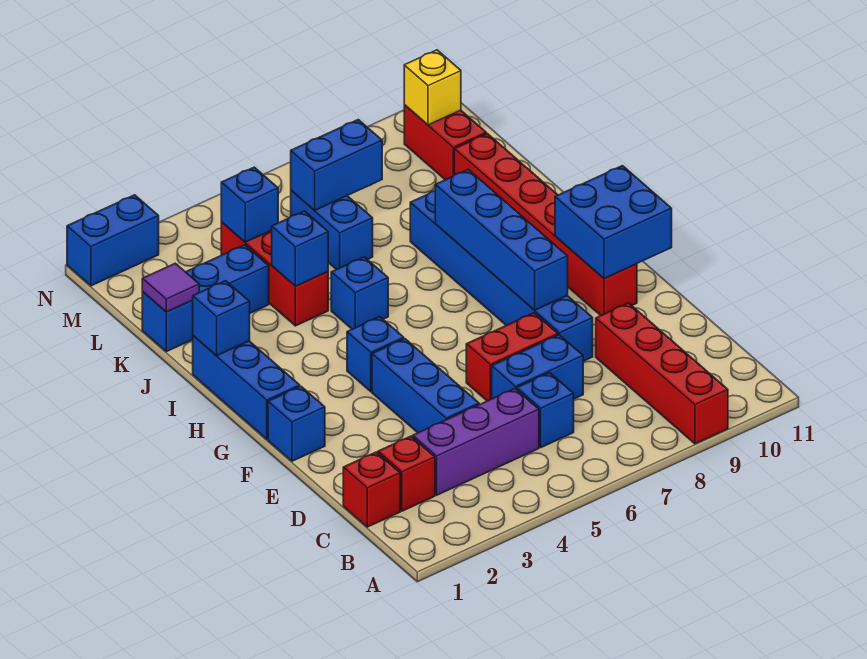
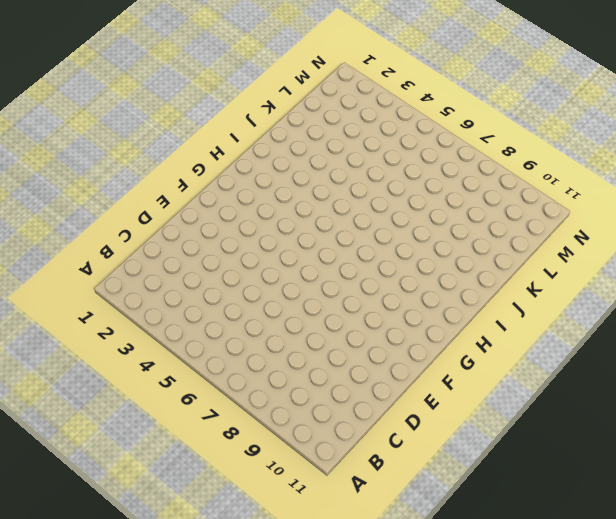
none -> red 1x4 brick [596,303,728,444]
none -> red 1x1 brick [343,452,400,527]
none -> red 1x1 brick [378,436,435,511]

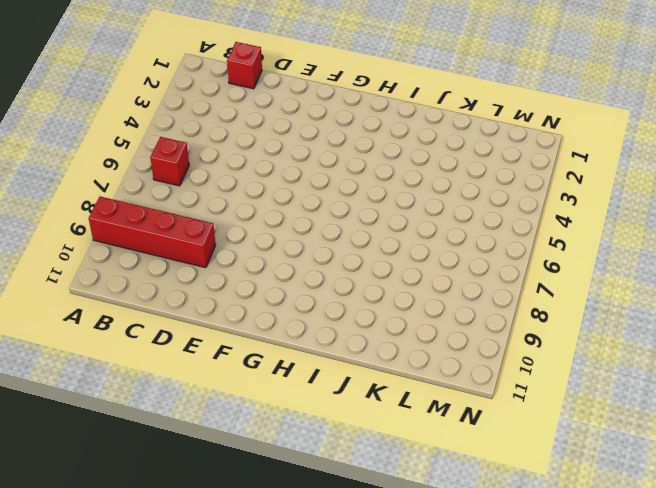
red 1x1 brick [150,137,189,186] -> red 1x1 brick moved to [378,436,435,511]
none -> purple 1x3 brick [413,389,539,495]
none -> blue 1x1 brick [517,373,574,447]
none -> blue 1x3 brick [372,339,479,433]

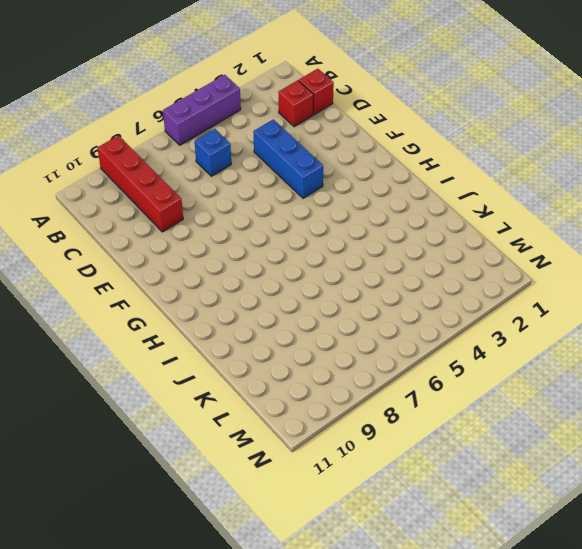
purple 1x3 brick [163,75,241,145] -> purple 1x3 brick moved to [413,389,539,495]
none -> blue 1x2 brick [492,335,583,399]
none -> red 1x2 brick [466,313,558,401]
none -> blue 1x6 brick [410,191,593,361]

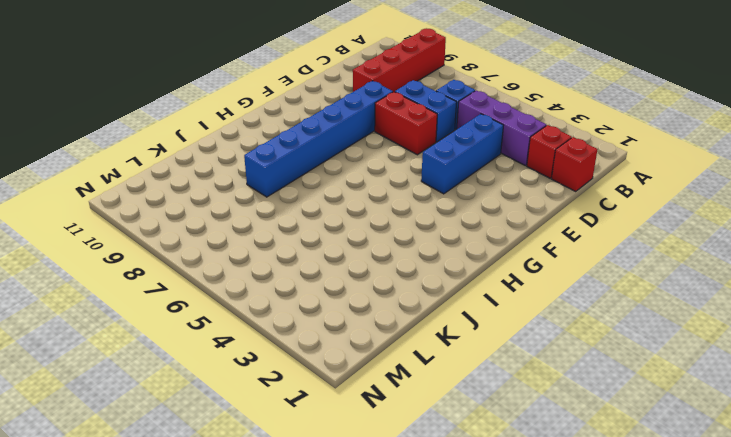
none -> blue 1x1 brick [268,386,325,461]
none -> red 1x6 brick [454,134,637,315]
none -> blue 1x3 brick [193,336,300,439]

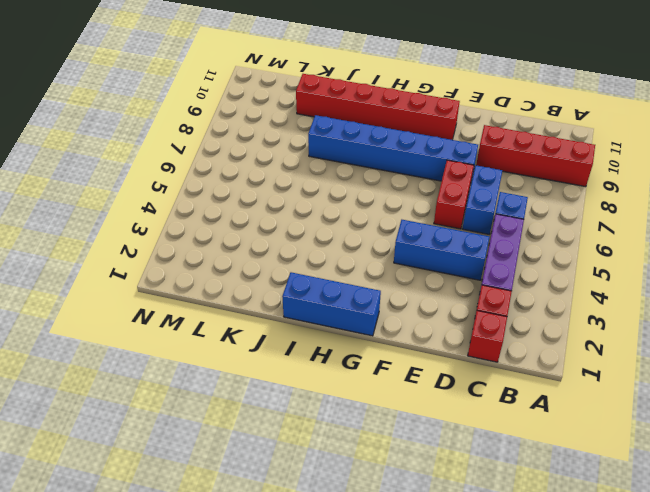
none -> blue 1x1 brick [268,386,325,461]
none -> blue 1x1 brick [347,317,404,392]
none -> blue 1x1 brick [331,257,388,329]

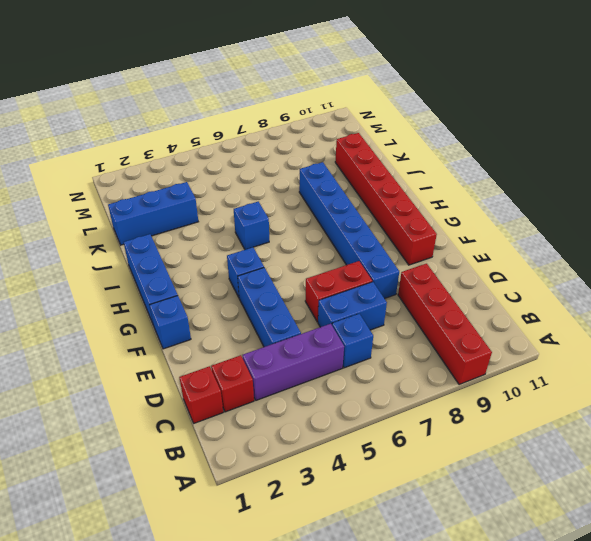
none -> red 1x3 brick [221,222,328,326]
none -> blue 1x2 brick [291,191,373,269]
none -> red 1x2 brick [404,105,486,180]

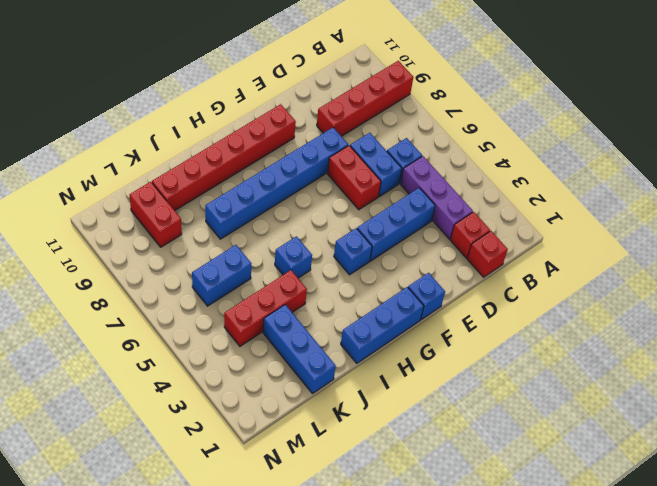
red 1x2 brick [130,182,182,247] -> red 1x2 brick turned to [404,105,486,180]
none -> blue 1x2 brick [67,195,159,286]
none -> blue 1x4 brick [435,169,568,310]
none -> blue 2x2 brick [555,166,672,278]

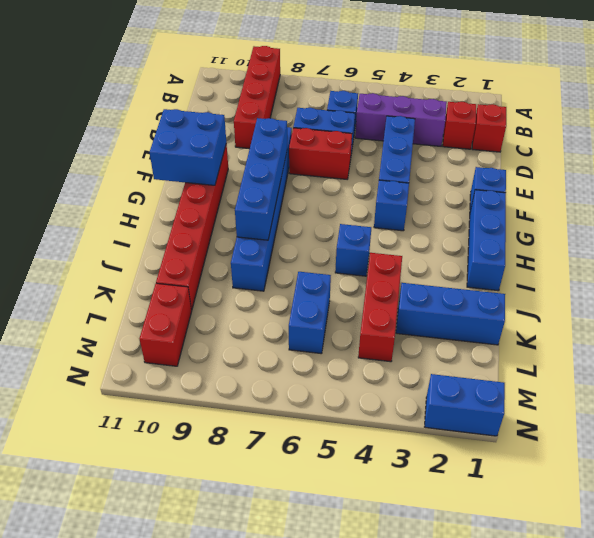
none -> blue 1x1 brick [193,281,250,356]
none -> blue 1x1 brick [272,211,328,286]
none -> purple 1x1 tile [142,263,199,312]

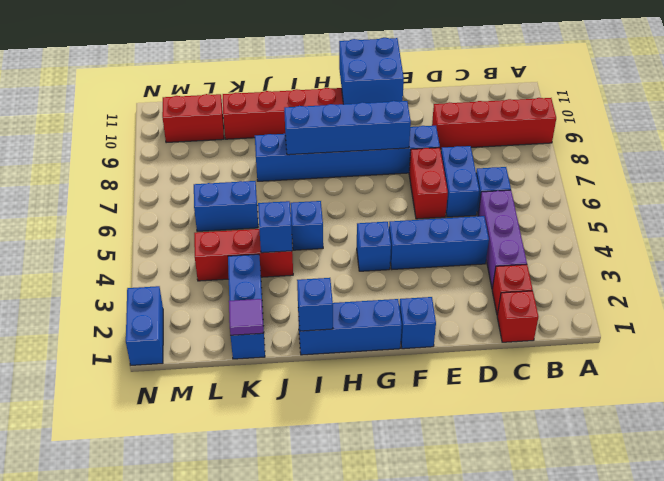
none -> blue 1x1 brick [221,167,278,242]
none -> blue 1x2 brick [291,120,382,211]
none -> yellow 1x1 brick [404,50,461,125]

